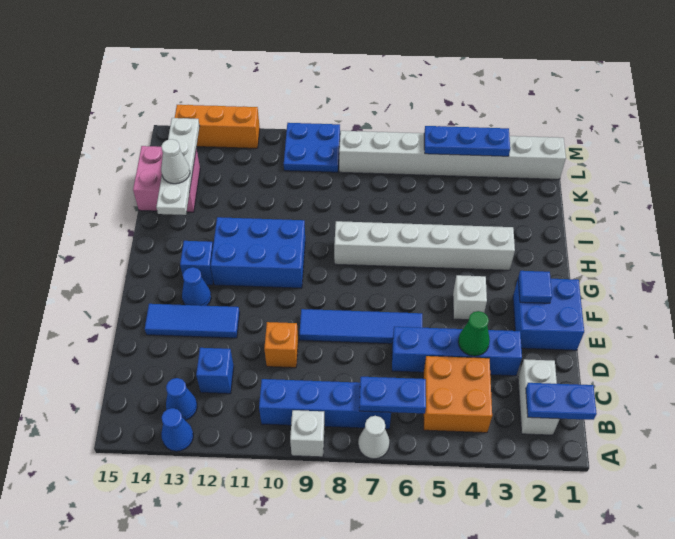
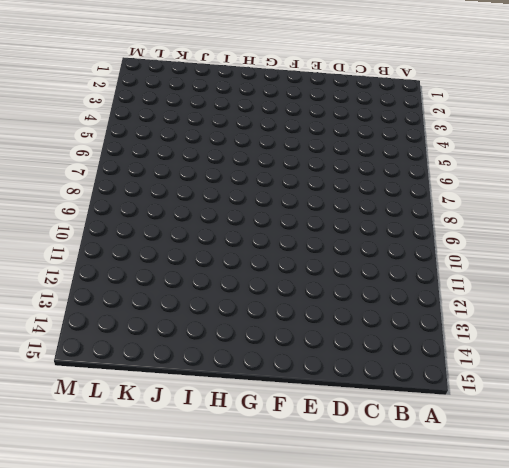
none -> white 1x1 cone [358,416,390,459]
none -> white 1x1 brick [290,410,325,457]
none -> blue 1x1 cone [161,408,193,451]

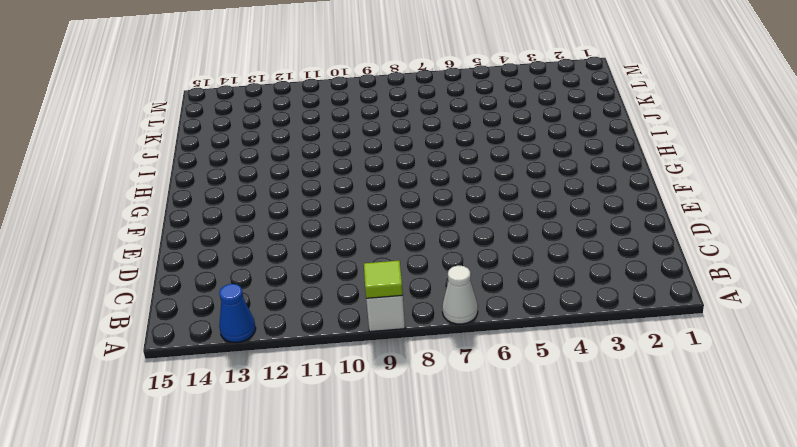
lime 1x1 tile [364,261,403,298] -> none
none -> white 1x2 brick [518,359,560,435]
none -> orange 2x2 brick [423,356,492,433]
none -> blue 1x4 brick [259,379,391,429]

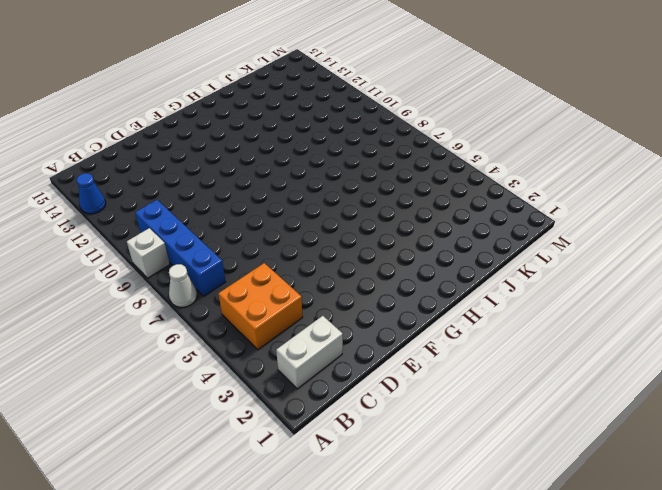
none -> blue 1x1 cone [166,378,197,420]
none -> blue 1x1 brick [196,348,234,394]
none -> blue 1x4 brick [392,327,522,376]

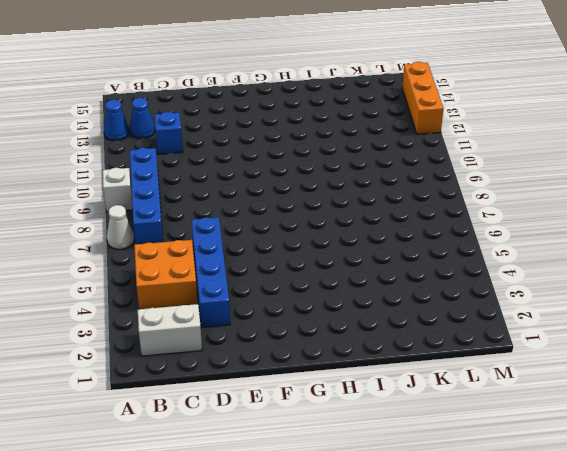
none -> orange 1x1 brick [264,322,298,368]
none -> blue 2x2 brick [513,279,584,350]
none -> blue 1x4 tile [299,309,422,344]

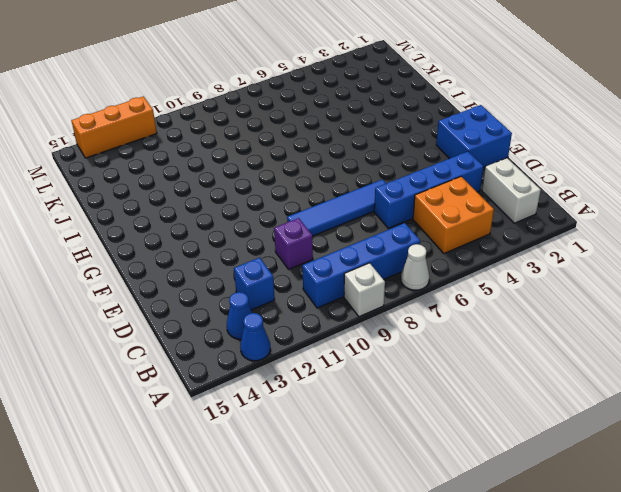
purple 1x1 brick [274,218,313,269] -> orange 1x1 brick [264,322,298,368]
none -> blue 1x3 tile [145,304,240,338]
none -> white 1x1 brick [453,275,487,320]
none -> blue 1x1 cone [182,267,211,306]

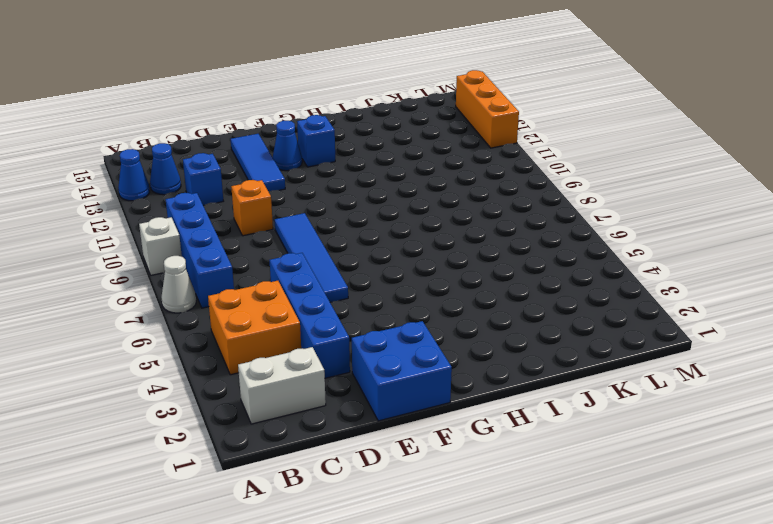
none -> white 1x1 brick [453,275,487,320]
none -> blue 2x3 brick [211,217,305,288]
none -> white 1x6 brick [334,221,515,270]

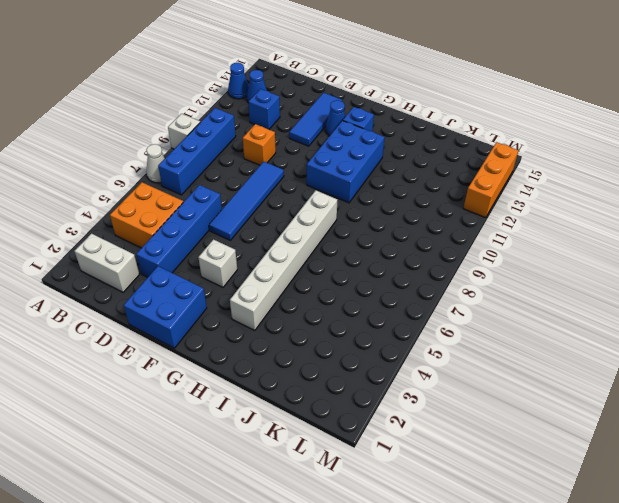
none -> pink 2x2 brick [133,146,200,212]
none -> white 1x8 brick [339,131,566,179]
none -> blue 2x2 plate [284,123,340,172]

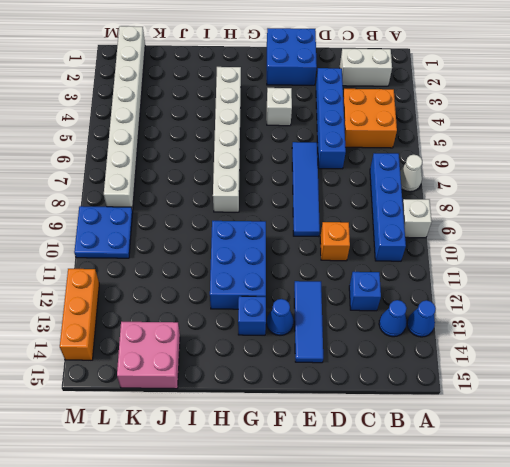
none -> blue 1x2 plate [526,383,597,420]
none -> blue 1x2 plate [359,377,426,414]
none -> green 1x1 cone [458,311,490,356]

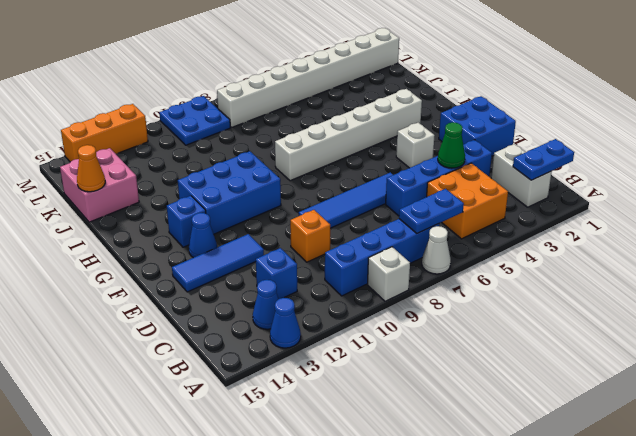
orange 1x1 cone [77,145,105,192] -> none
none -> blue 1x1 tile [518,271,552,303]
none -> white 1x4 plate [156,118,200,215]
none -> blue 1x3 plate [424,126,510,156]

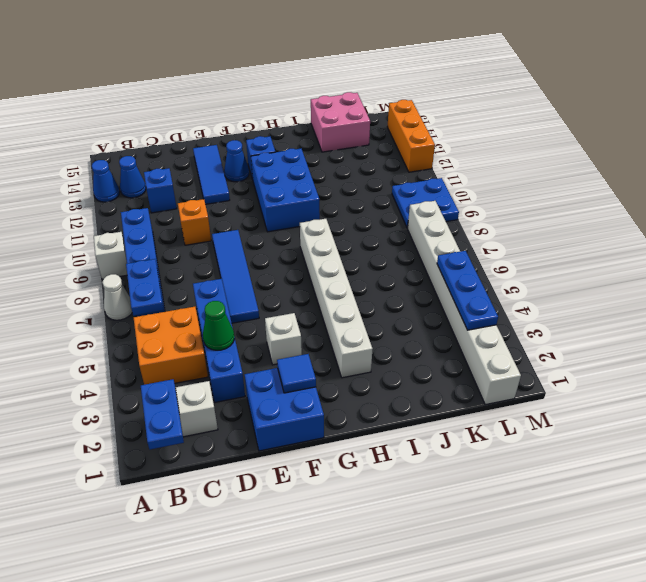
none -> white 1x4 plate [156,118,200,215]
none -> white 1x1 cone [161,139,190,184]

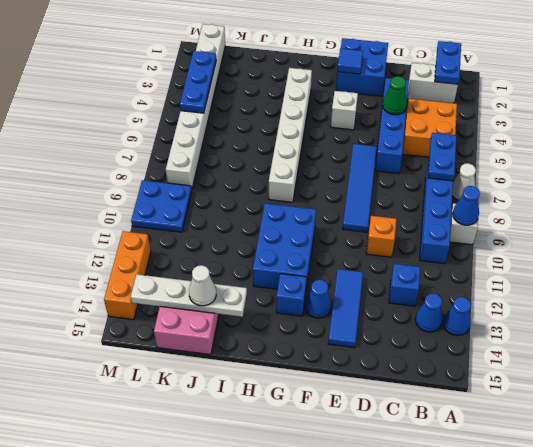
blue 1x1 cone [453,186,480,225] -> none

